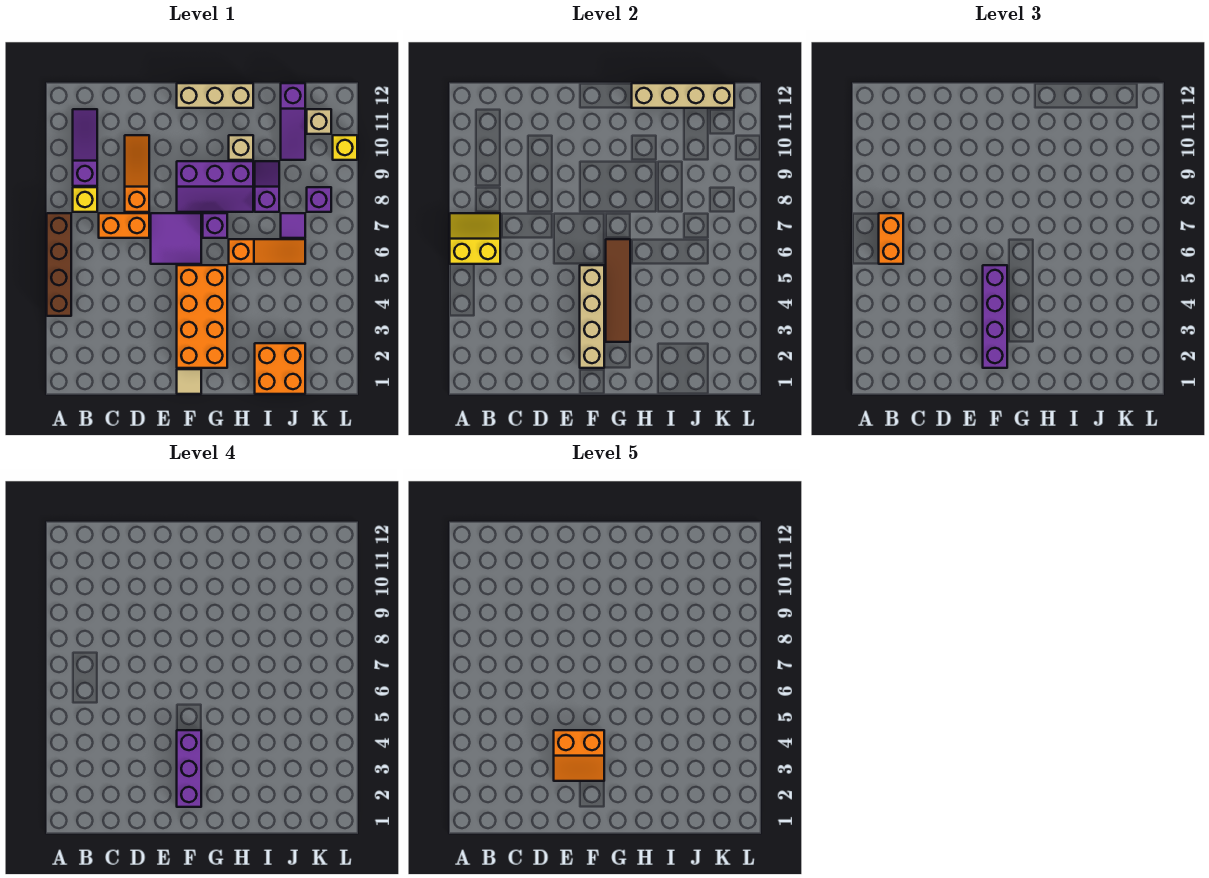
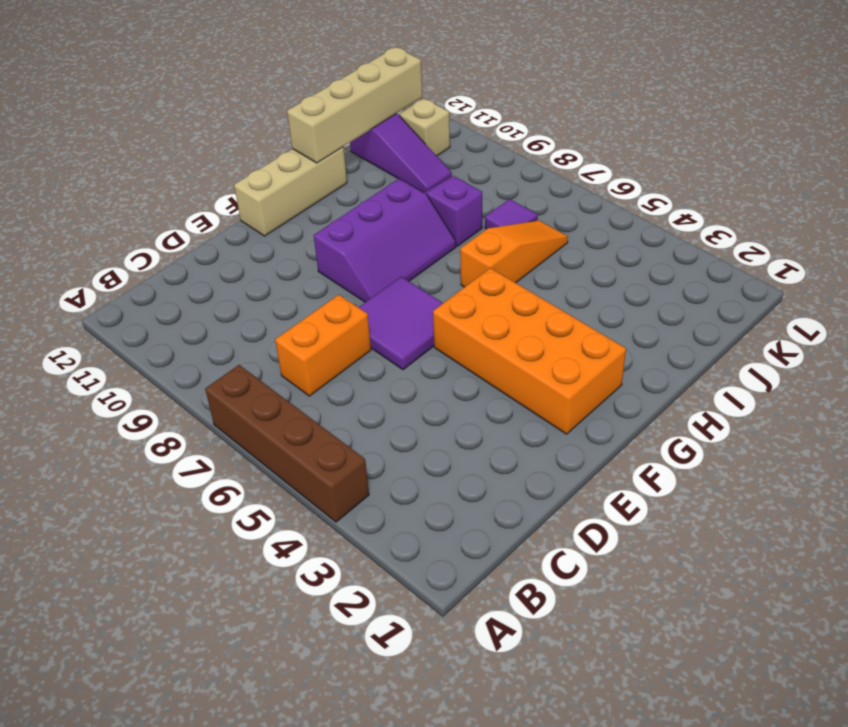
none -> yellow 1x1 brick [73,187,97,212]
none -> purple 1x3 slope [73,109,97,186]
none -> orange 1x3 slope [125,135,149,212]

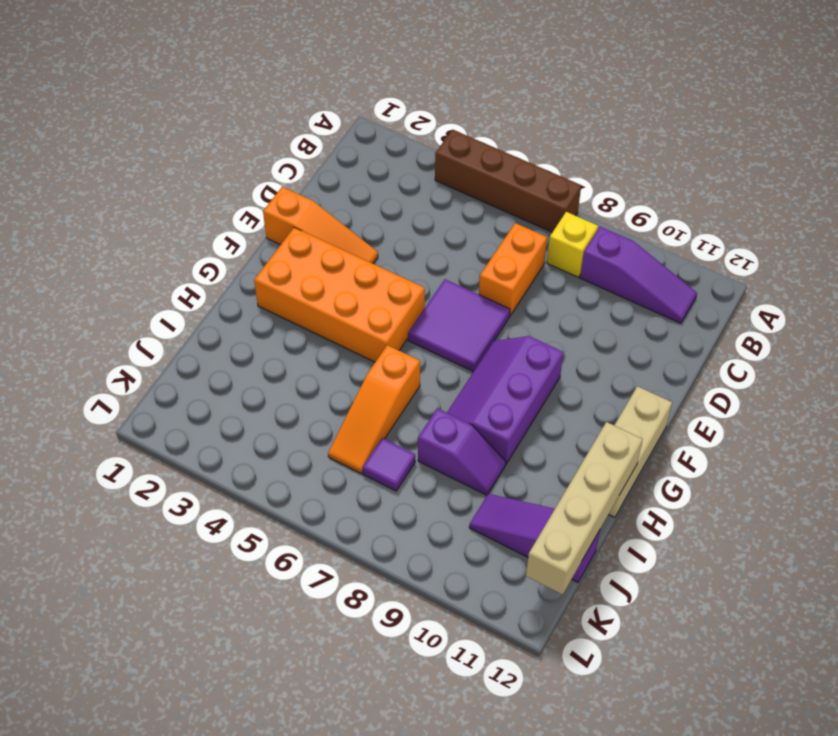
orange 1x3 slope [263,187,378,264] -> orange 1x3 slope moved to [125,135,149,212]
none -> tan 1x1 tile [177,369,201,394]
none -> purple 1x1 brick [203,213,227,238]
none -> tan 1x1 brick [229,135,253,160]

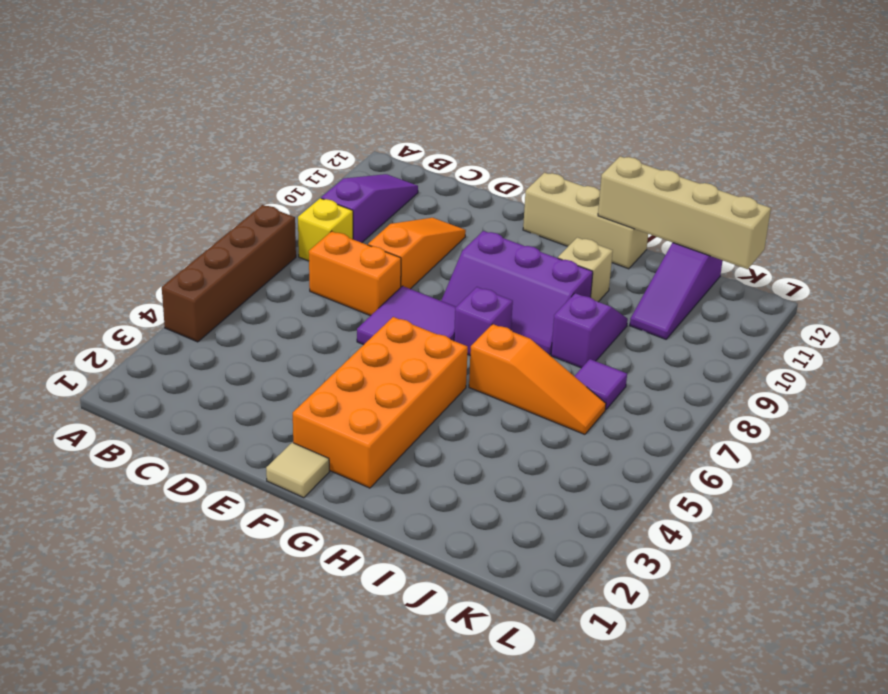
none -> orange 2x2 brick [255,343,305,394]
none -> purple 1x1 brick [307,187,331,212]
none -> tan 1x1 brick [307,109,331,134]

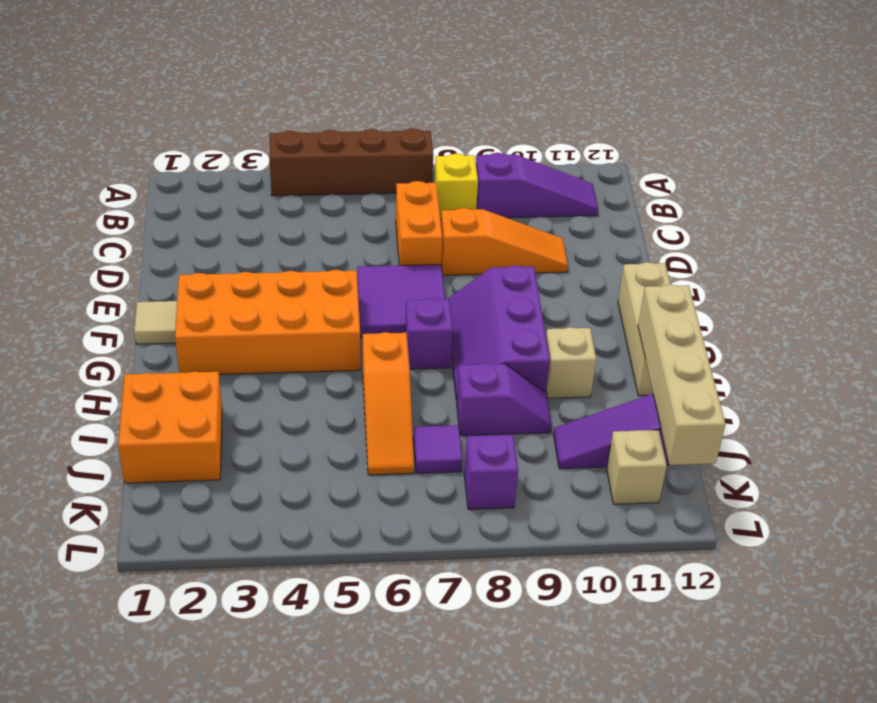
none -> yellow 1x1 brick [333,135,357,160]
none -> yellow 2x2 slope [450,213,500,264]
none -> tan 1x4 brick [580,265,604,368]

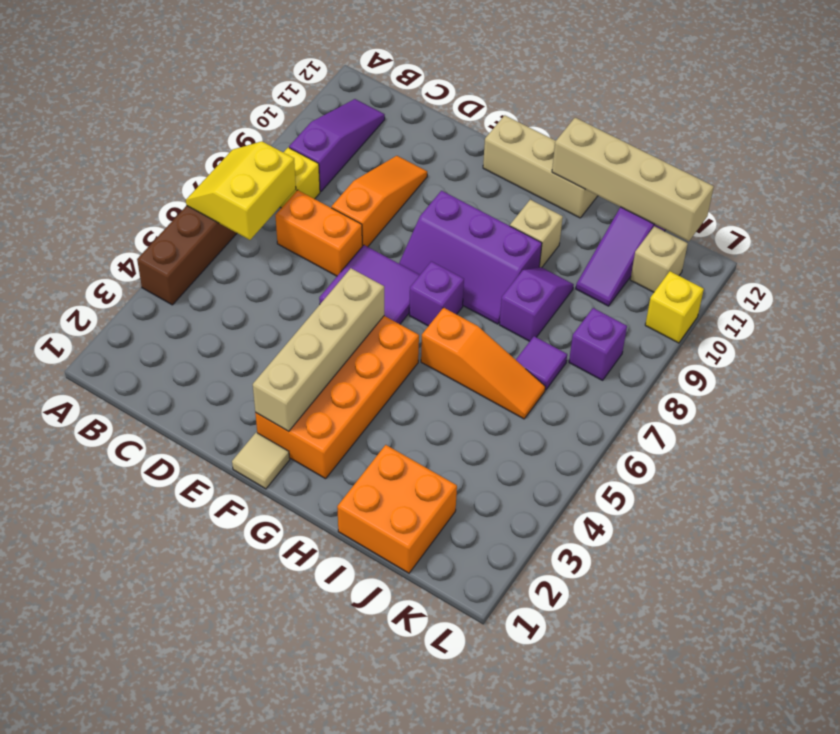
yellow 2x2 slope [186,141,296,240] -> yellow 2x2 slope turned to [450,213,500,264]
none -> brown 1x4 tile [606,239,630,342]
none -> orange 1x2 brick [879,213,903,264]
none -> purple 1x4 brick [983,265,1007,368]

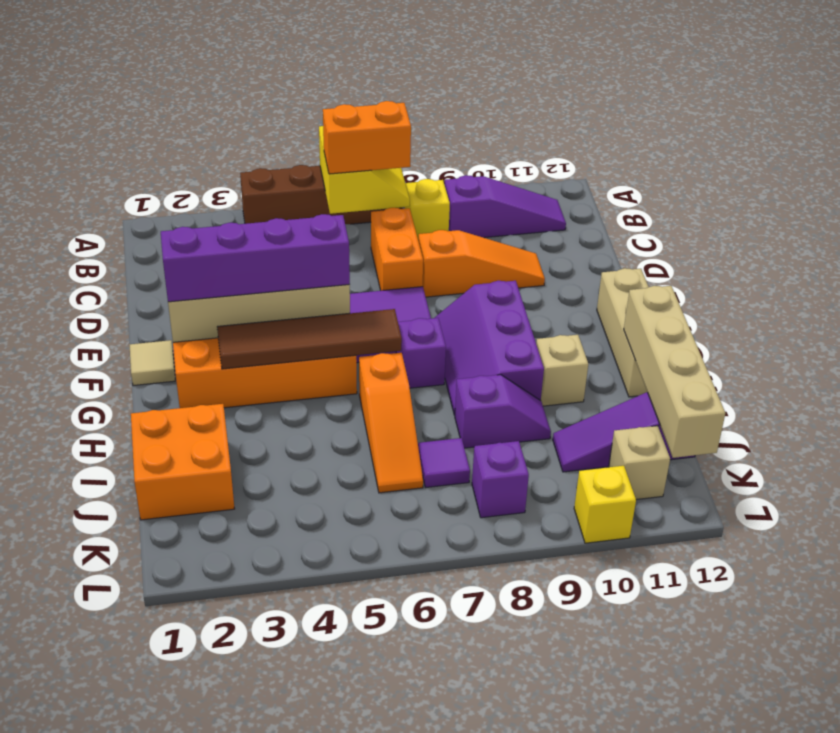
none -> purple 1x3 brick [177,730,201,807]
none -> orange 2x2 slope [554,730,604,781]

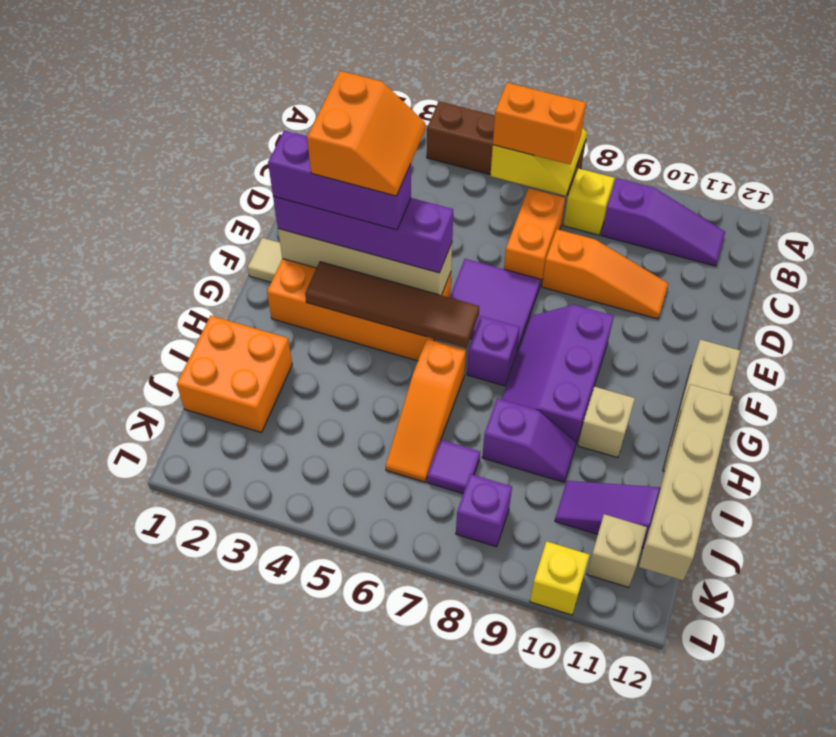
orange 2x2 slope [307,71,425,196] -> orange 2x2 slope turned to [554,730,604,781]

